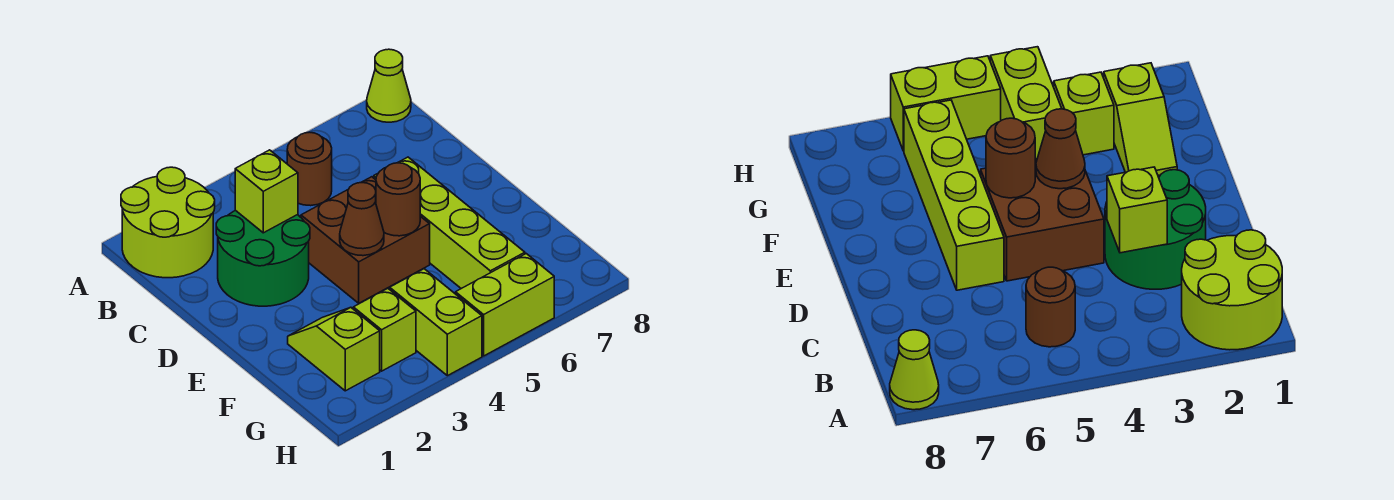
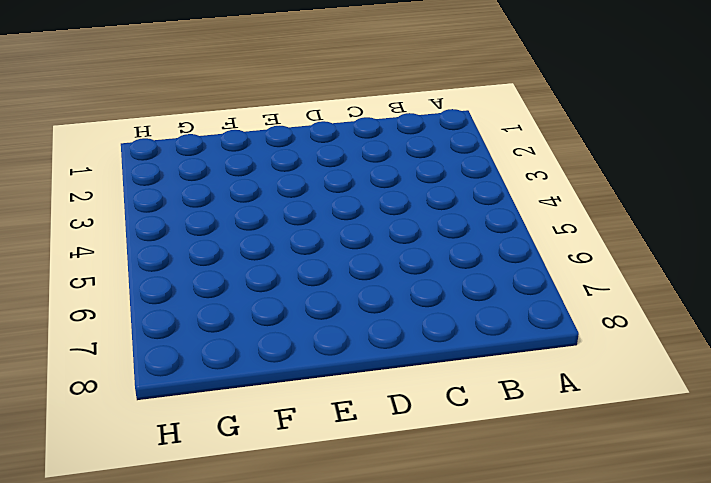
none -> lime 2x2 round brick [121,167,215,278]
none -> lime 1x1 cone [367,49,411,122]
none -> brown 1x1 round brick [287,132,332,206]

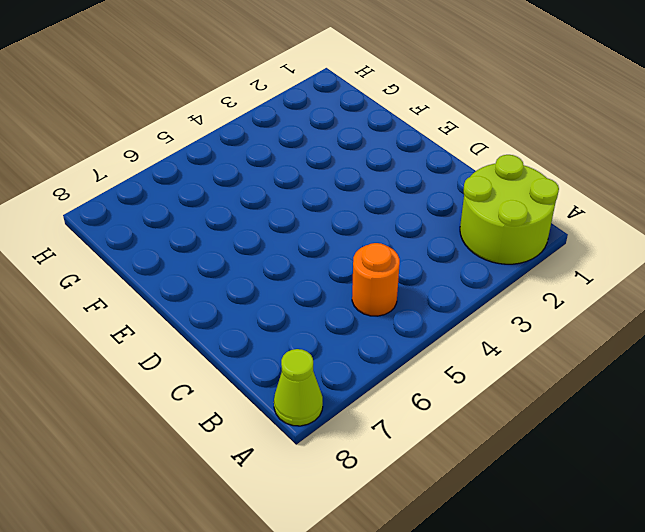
orange 1x1 round brick [352,243,400,316] -> brown 1x1 round brick [287,132,332,206]
none -> green 2x2 round brick [216,210,310,306]
none -> brown 2x2 brick [301,177,430,303]
none -> lime 1x4 brick [374,157,525,289]

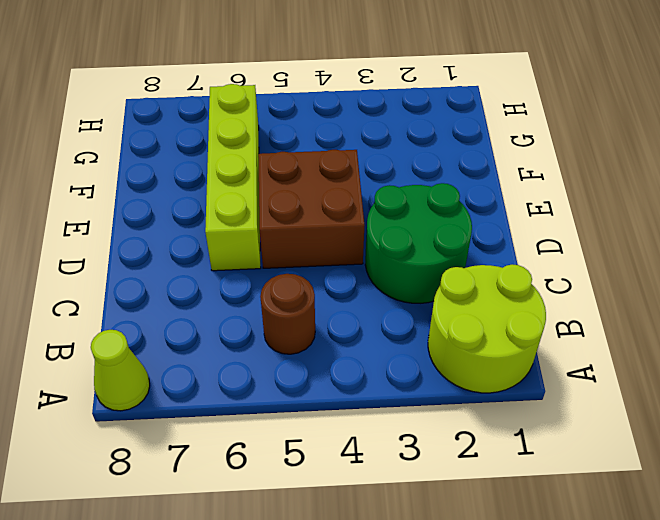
none -> lime 1x2 slope [288,307,380,391]
none -> lime 1x1 brick [353,288,416,371]
none -> lime 1x2 brick [390,269,482,376]

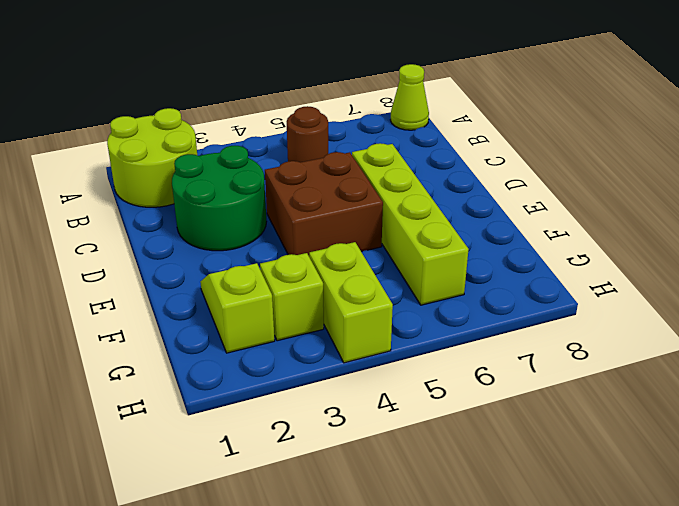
none -> lime 1x2 brick [456,254,554,356]
none -> lime 1x1 brick [235,150,298,233]
none -> brown 1x1 cone [340,183,384,256]

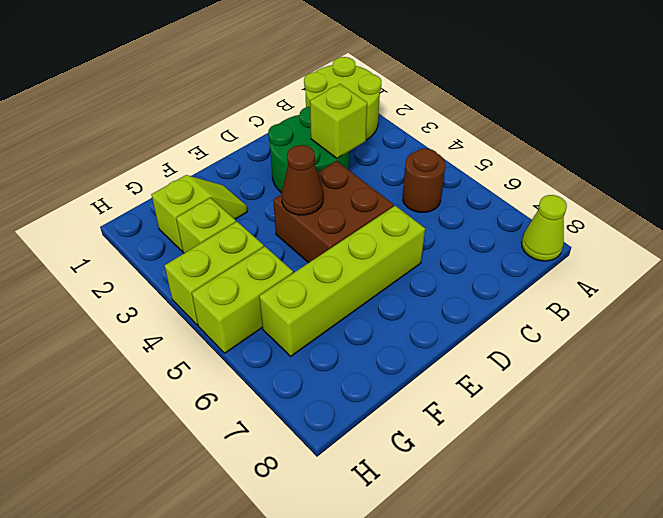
lime 1x2 brick [192,246,293,353] -> lime 1x2 brick turned to [456,254,554,356]
none -> brown 1x1 round brick [376,163,420,236]

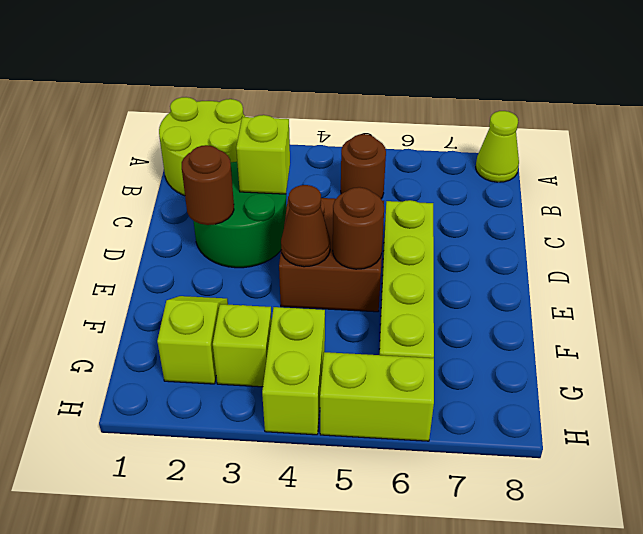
brown 1x1 round brick [182,145,234,225] -> none

